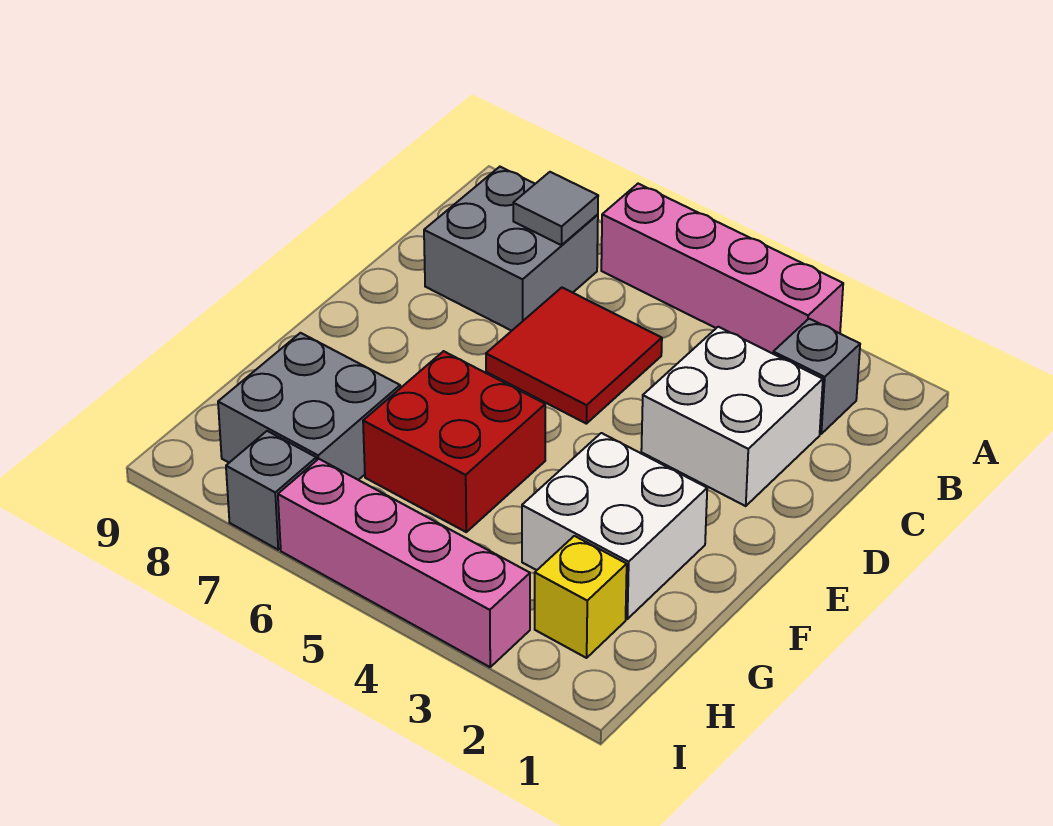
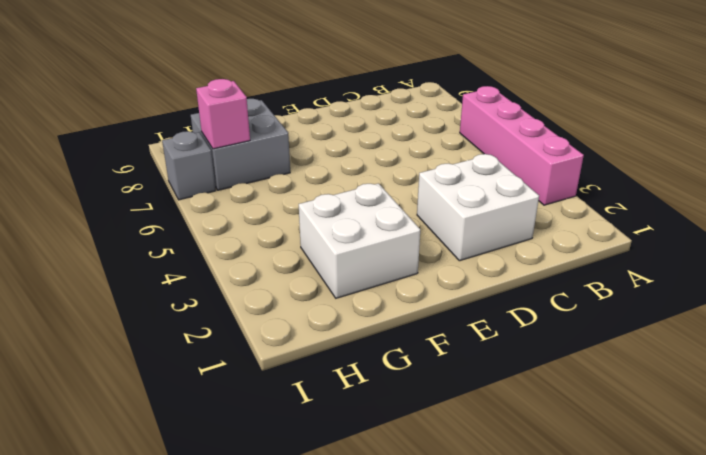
pink 1x1 brick [196,79,250,149] -> none
none -> grey 1x1 brick [773,319,860,434]
none -> grey 2x2 brick [424,167,598,331]
none -> red 2x2 tile [486,288,662,424]

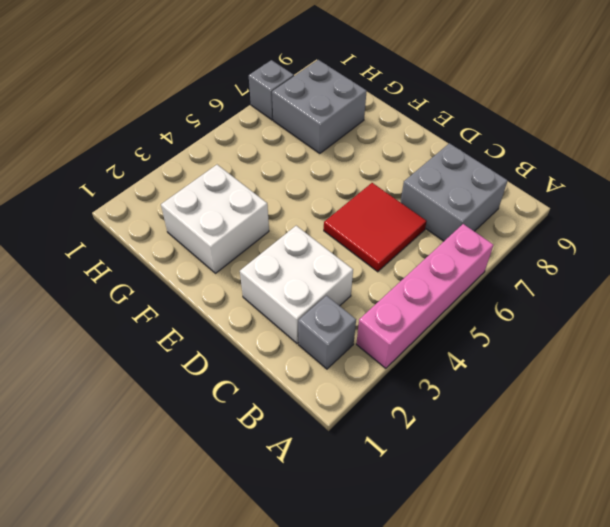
none -> red 2x2 brick [363,351,545,532]
none -> yellow 1x1 brick [535,536,627,658]
none -> pink 1x4 brick [278,459,530,667]

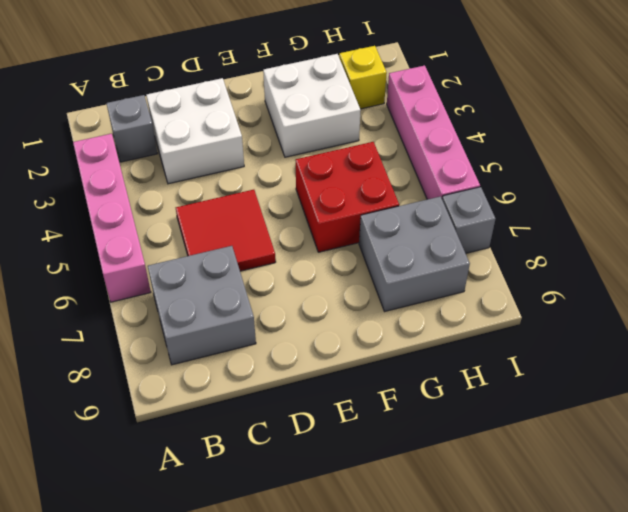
none -> grey 1x1 tile [513,172,598,245]

